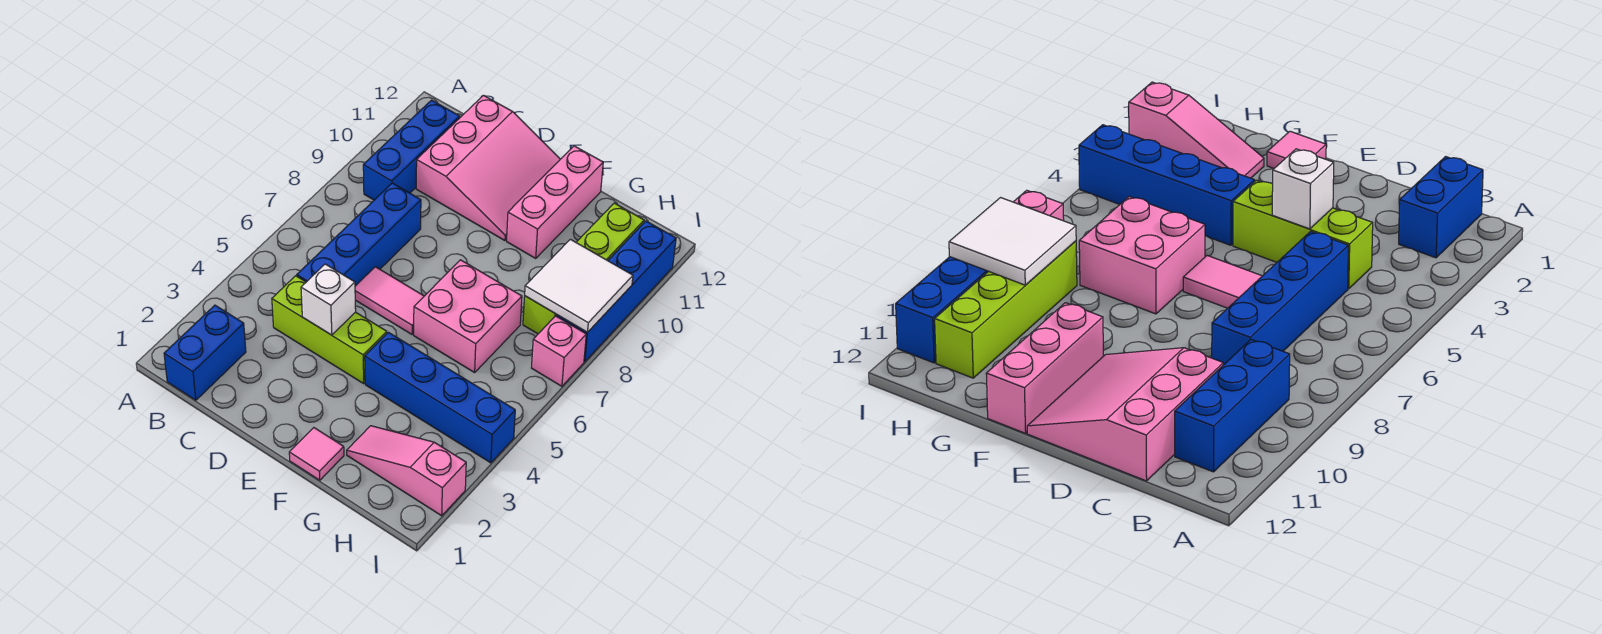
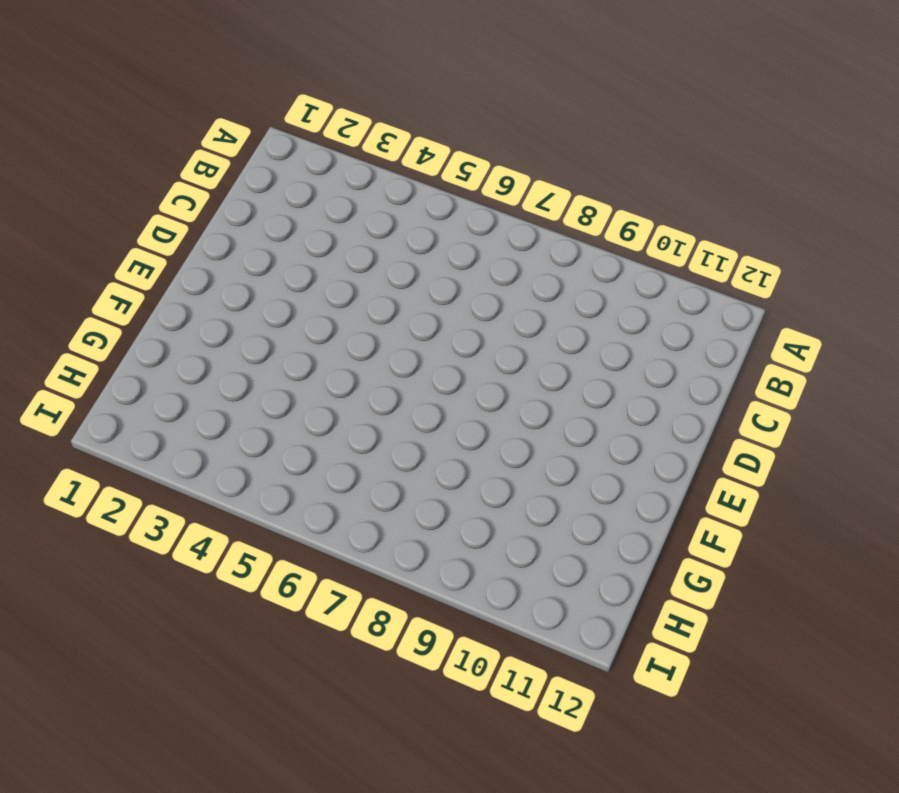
none -> blue 1x2 brick [164,305,246,400]
none -> blue 1x3 brick [363,100,460,200]
none -> lime 1x3 brick [272,276,387,384]

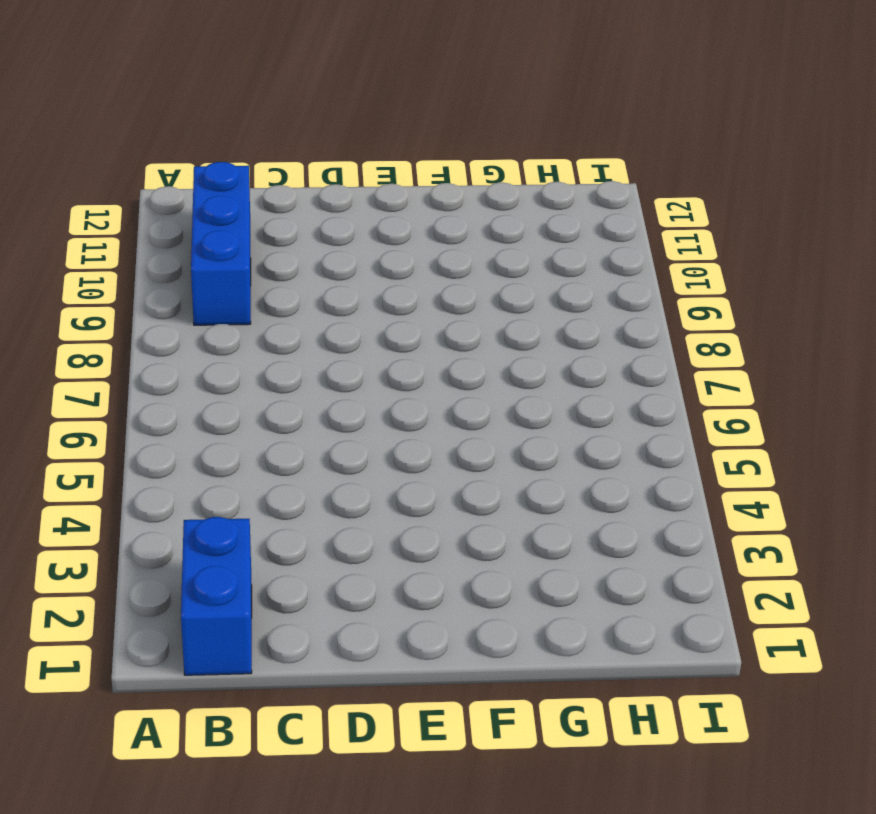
none -> lime 1x3 brick [272,276,387,384]
none -> blue 1x4 brick [297,183,421,286]
none -> pink 3x3 slope [416,95,560,241]

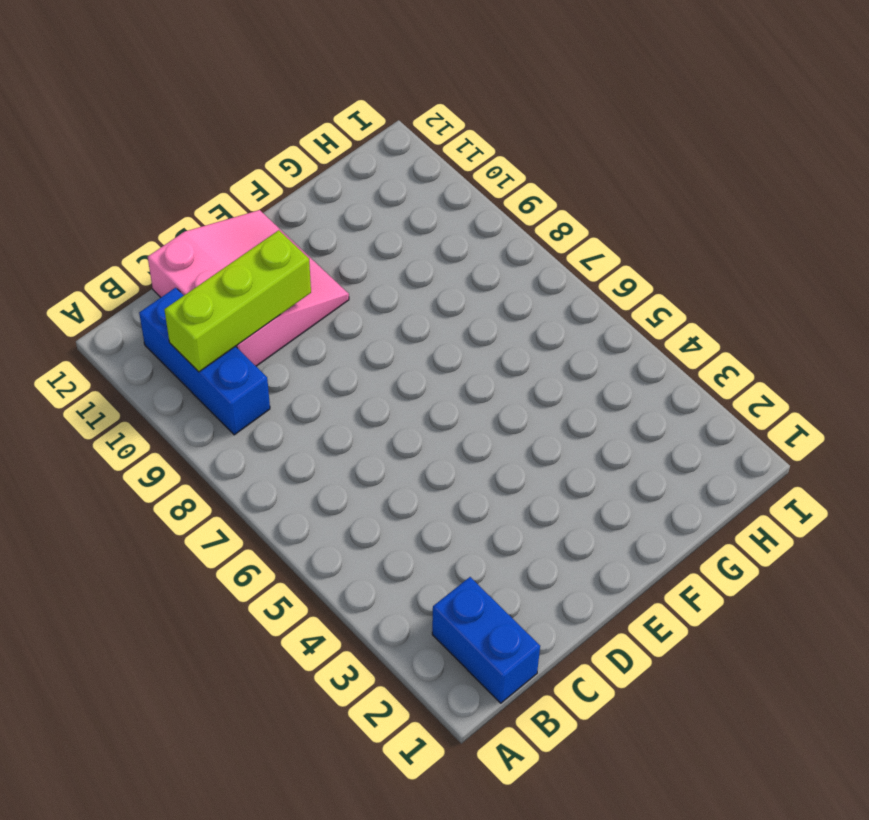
lime 1x3 brick [164,230,311,372] -> lime 1x3 brick moved to [272,276,387,384]
none -> blue 1x4 brick [297,183,421,286]
none -> pink 1x2 tile [355,267,424,334]
none -> pink 1x1 tile [289,428,344,480]

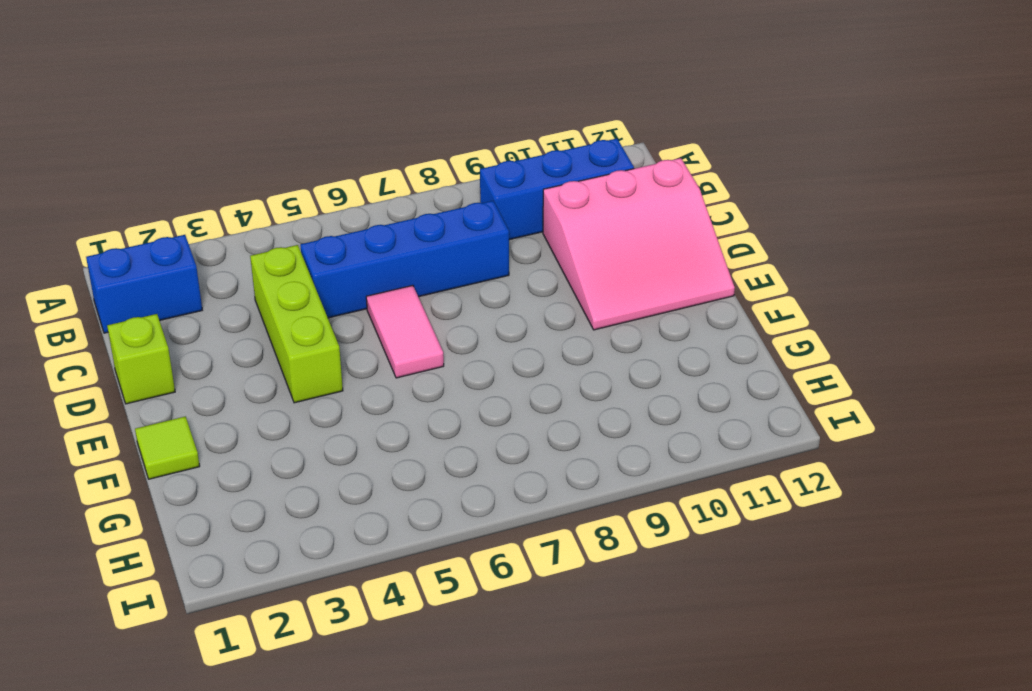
lime 1x1 brick [107,314,175,404] -> none
lime 1x1 tile [135,416,200,479] -> pink 1x1 tile [289,428,344,480]
none -> blue 1x4 brick [365,332,515,463]
none -> pink 2x2 brick [414,260,522,373]
none -> pink 1x3 brick [507,146,603,258]

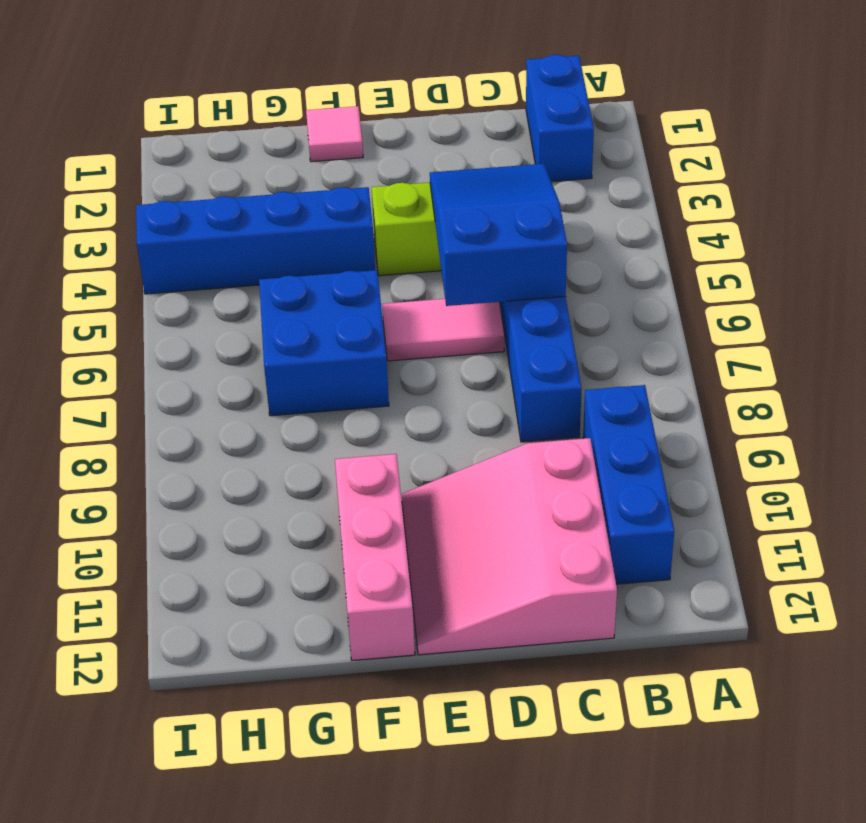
blue 2x3 slope [430,164,567,306] -> white 1x1 brick [301,264,356,335]
blue 2x2 brick [259,270,389,416] -> pink 2x2 brick [414,260,522,373]
none -> pink 1x3 slope [347,426,466,516]
none -> lime 1x4 brick [523,203,644,334]
none -> pink 1x1 brick [531,316,586,386]

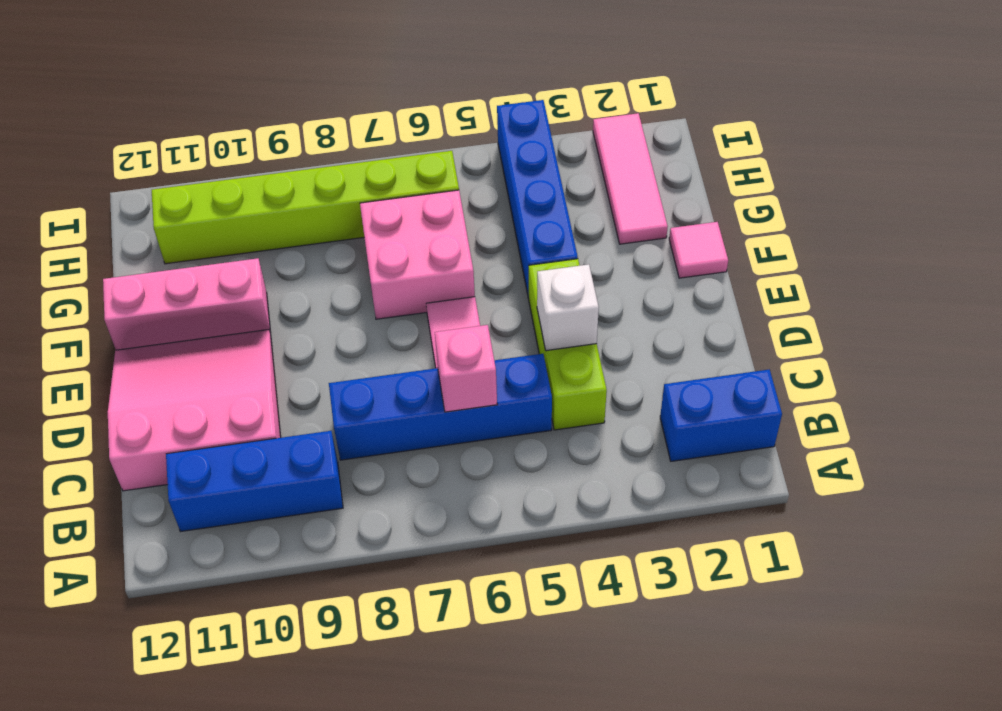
pink 1x1 brick [435,325,497,412] -> pink 1x1 brick moved to [531,316,586,386]
pink 1x3 tile [593,113,668,244] -> pink 1x3 slope [347,426,466,516]
lime 1x6 brick [152,151,459,264] -> lime 1x4 brick [523,203,644,334]
none -> blue 1x4 brick [557,221,676,362]
none -> white 2x2 tile [525,239,633,333]

